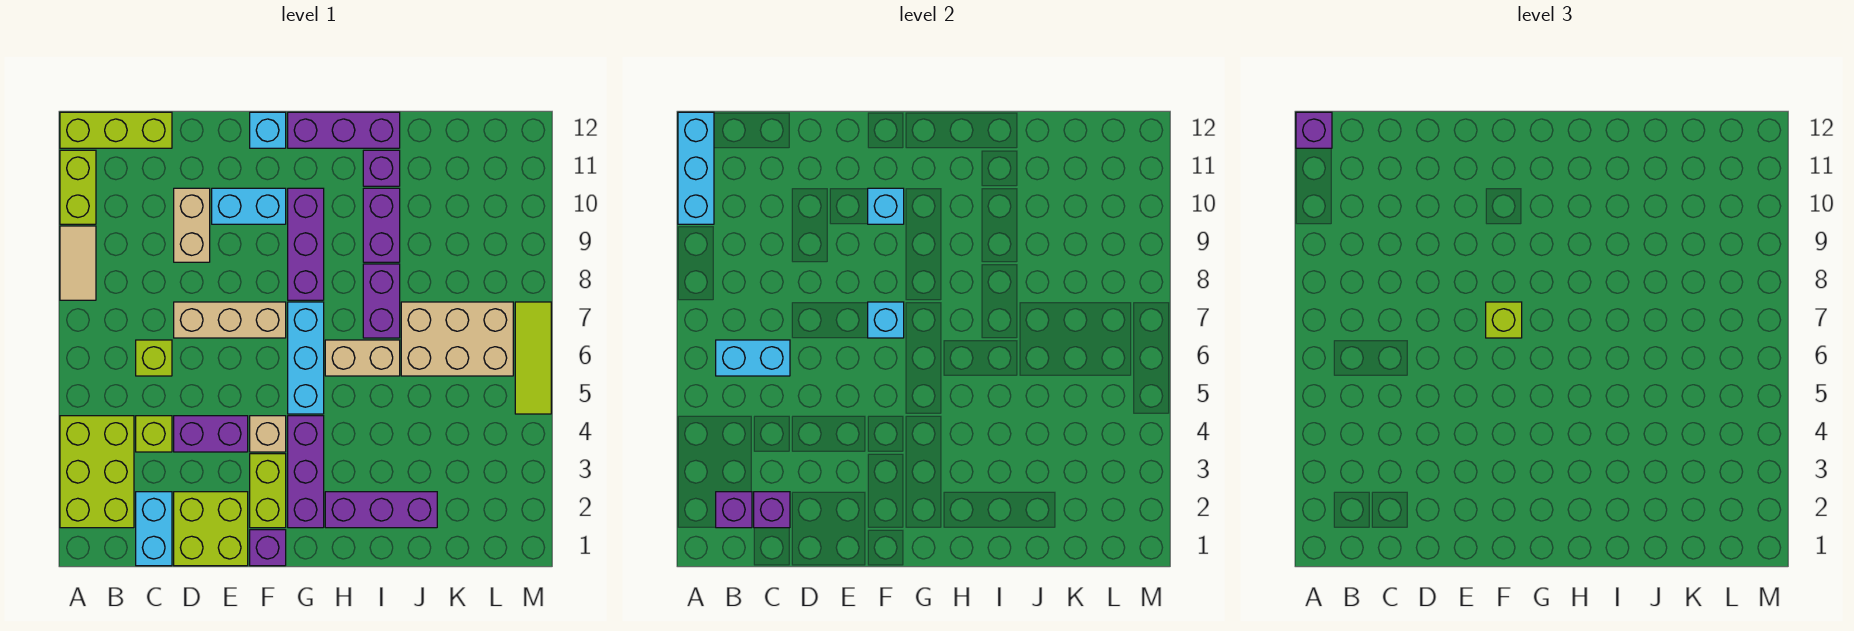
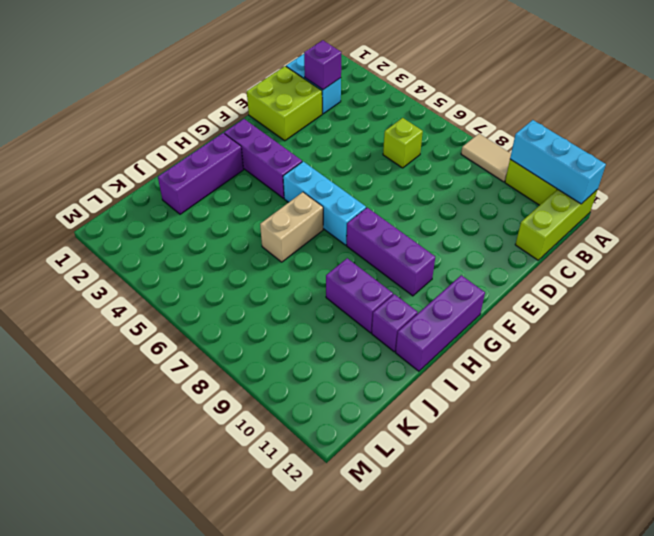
none -> lime 2x3 brick [60,416,134,528]
none -> lime 1x1 brick [136,416,172,452]
none -> purple 1x2 brick [174,416,248,452]
none -> tan 1x3 brick [174,302,286,338]

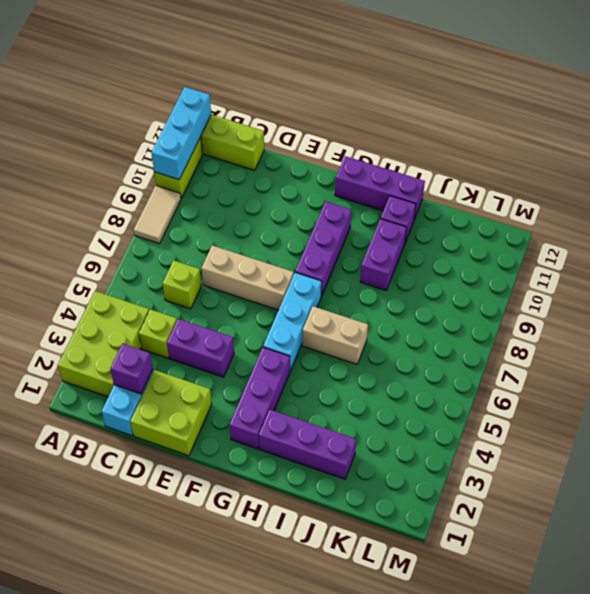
none -> tan 1x2 brick [174,188,210,262]
none -> cyan 1x2 brick [212,188,286,224]
none -> purple 1x1 brick [250,530,286,566]
none -> lime 1x2 brick [250,454,286,528]

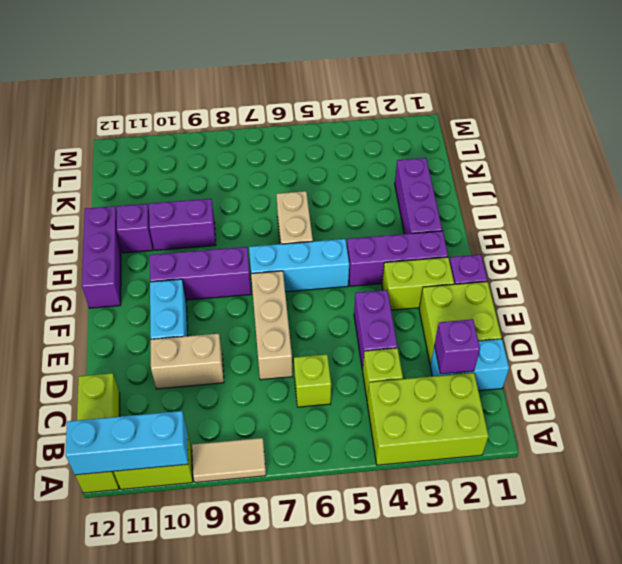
none -> tan 1x1 brick [250,416,286,452]
none -> cyan 1x1 brick [250,112,286,148]
none -> purple 1x2 brick [363,264,400,338]
none -> tan 2x3 brick [401,302,513,376]

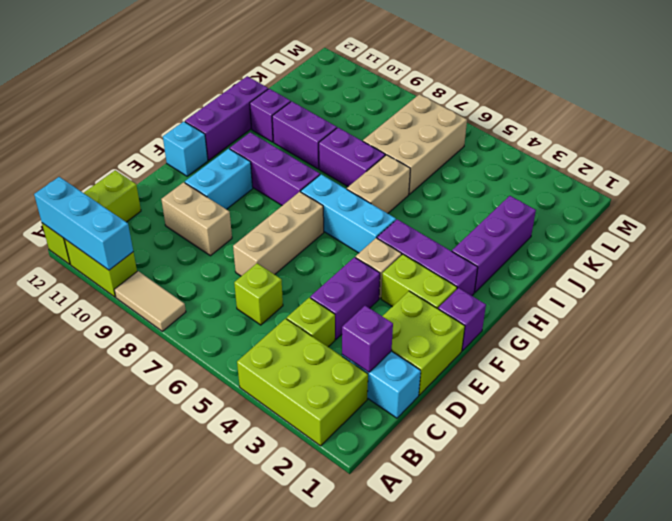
none -> lime 1x3 tile [515,302,551,414]
none -> purple 1x1 brick [716,492,752,528]
none -> cyan 1x2 brick [716,340,790,376]
none -> cyan 1x1 brick [868,302,904,338]

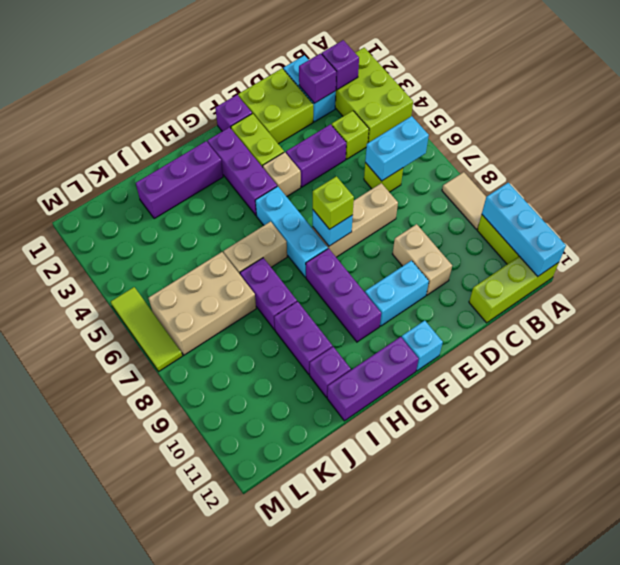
none -> cyan 1x1 brick [868,188,904,224]
none -> purple 1x1 brick [1296,112,1332,148]

